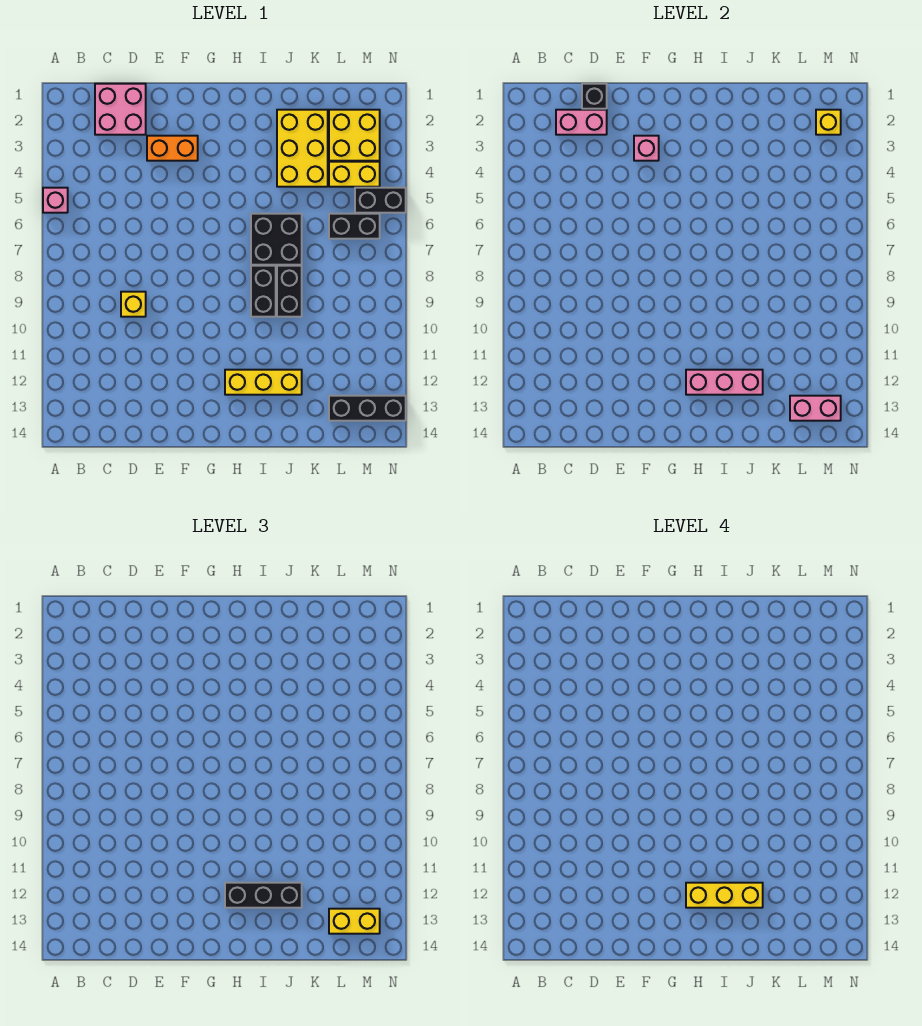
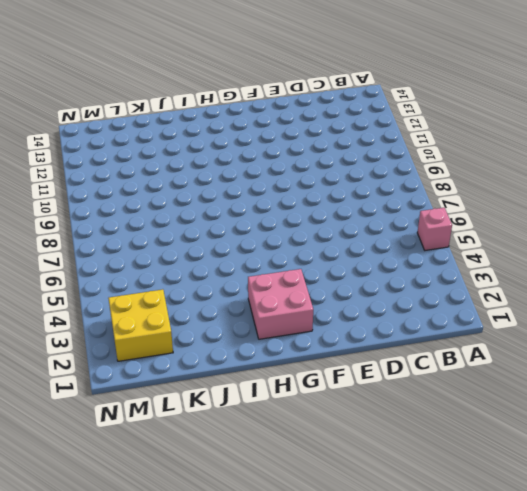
pink 2x2 brick [248,269,313,339] -> pink 2x2 brick moved to [95,84,146,135]
none -> yellow 1x1 brick [121,292,146,317]
none -> orange 1x2 brick [147,136,198,161]
none -> yellow 1x3 brick [225,370,302,395]

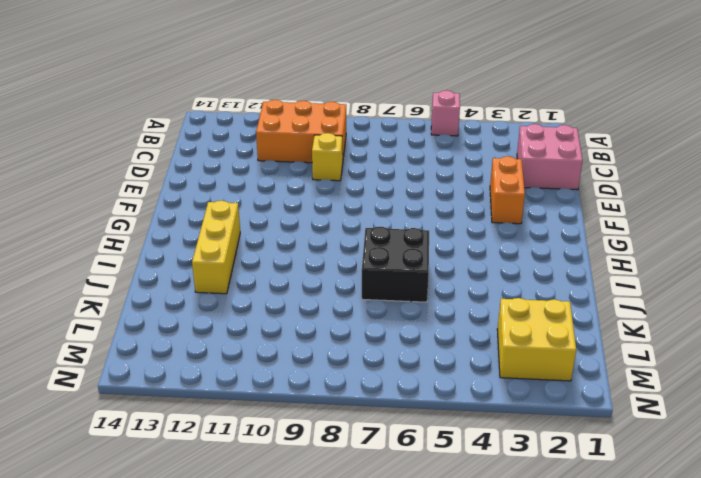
orange 2x3 brick [256,100,346,163] -> none
none -> black 1x2 brick [251,266,276,317]
none -> yellow 2x3 brick [277,110,328,187]
none -> black 1x2 brick [277,266,302,317]

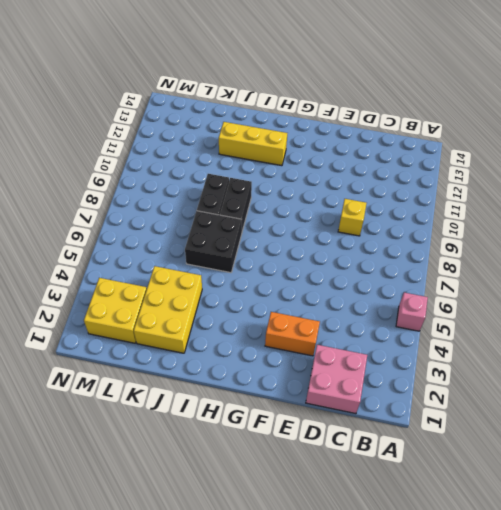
none -> yellow 1x2 brick [329,162,380,187]
none -> black 1x2 brick [329,214,380,239]
none -> black 1x3 brick [329,396,406,421]

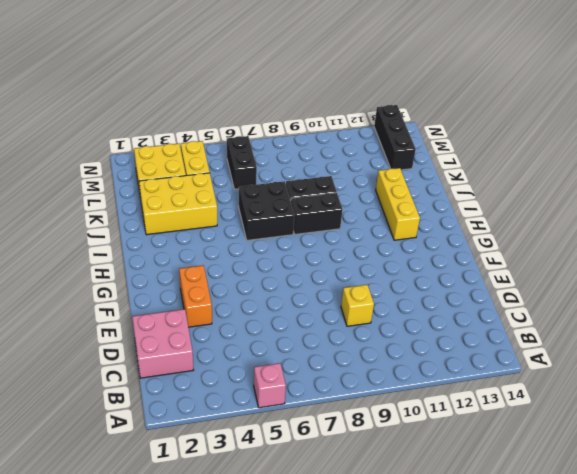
none -> black 1x2 brick [355,188,406,213]
none -> pink 1x2 brick [556,110,607,135]
none -> black 1x1 brick [582,84,607,109]

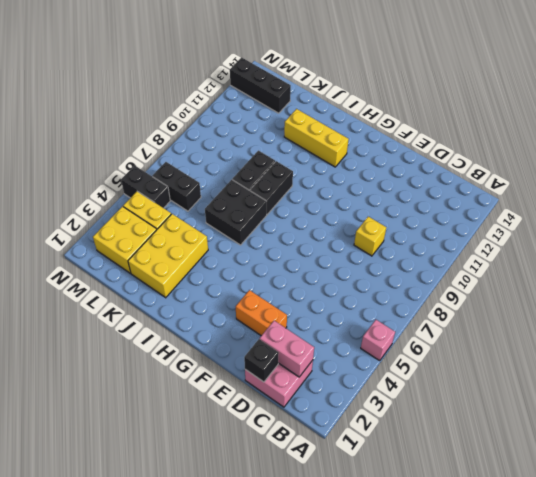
none -> pink 1x1 brick [634,136,659,161]
none -> pink 1x3 brick [686,370,763,395]
none -> pink 1x2 brick [790,396,841,421]

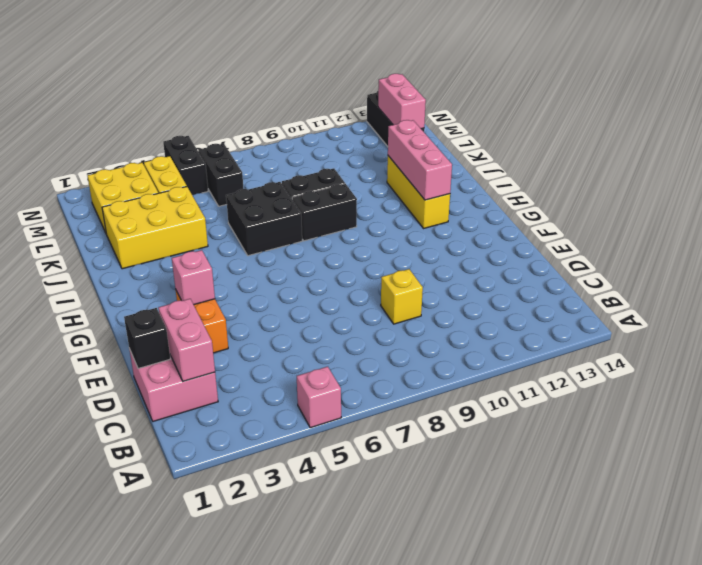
none -> yellow 1x1 brick [816,110,841,135]
none -> black 1x3 brick [225,883,302,908]
none -> yellow 1x2 brick [329,909,380,934]

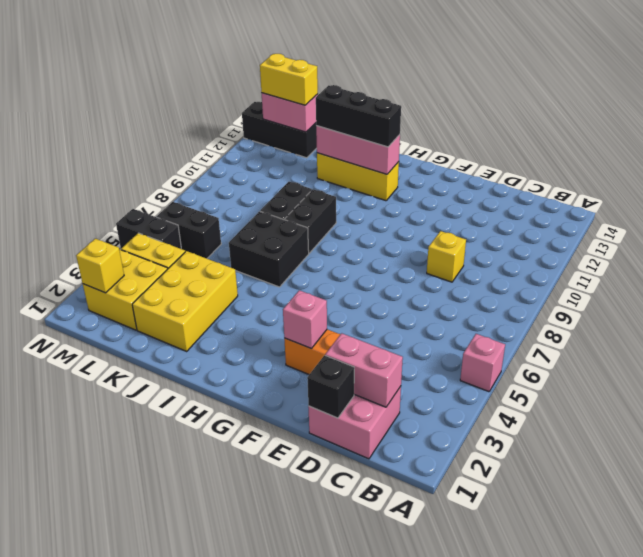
none -> yellow 1x3 brick [686,883,763,908]

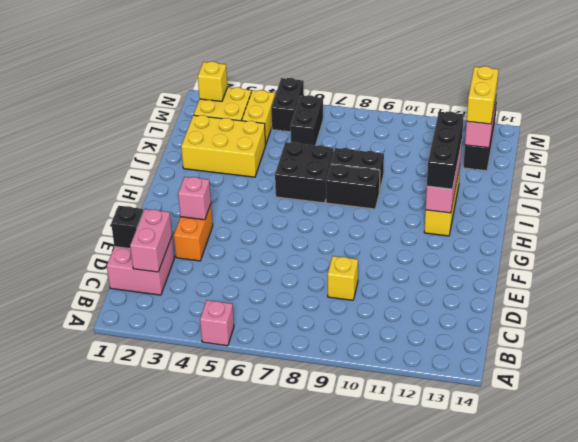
none -> yellow 1x3 brick [686,883,763,908]

